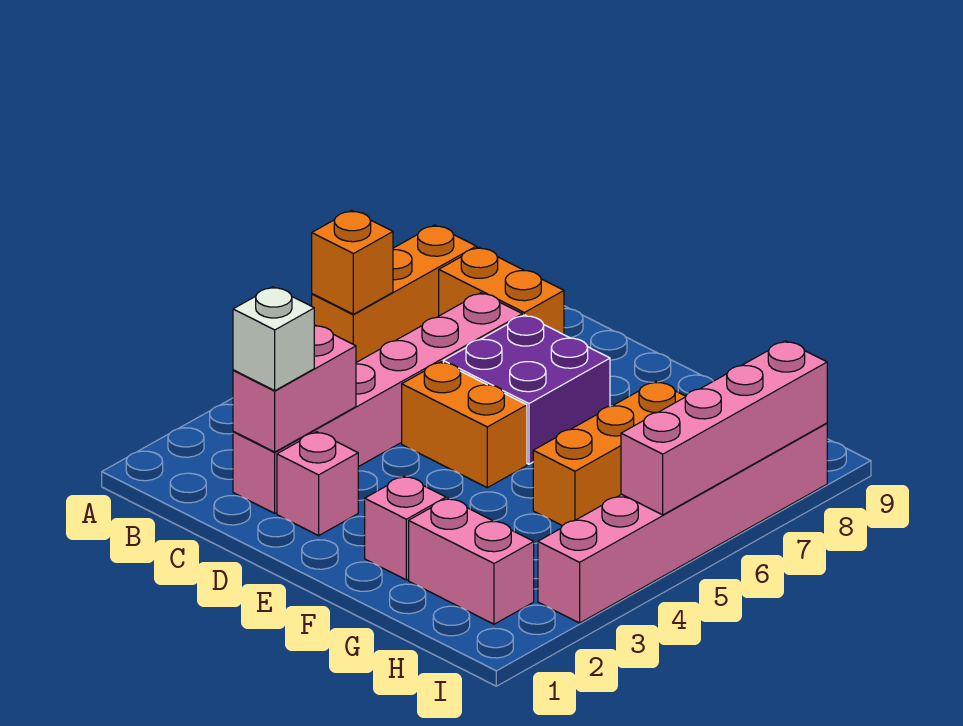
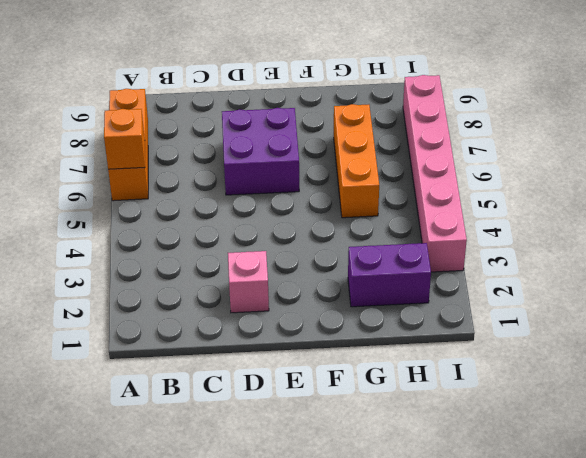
purple 1x2 brick [348,243,431,307] -> pink 1x2 brick [409,498,534,624]
none -> orange 1x2 brick [439,247,564,335]
none -> pink 1x6 brick [233,293,522,513]
none -> orange 1x2 brick [402,362,527,488]

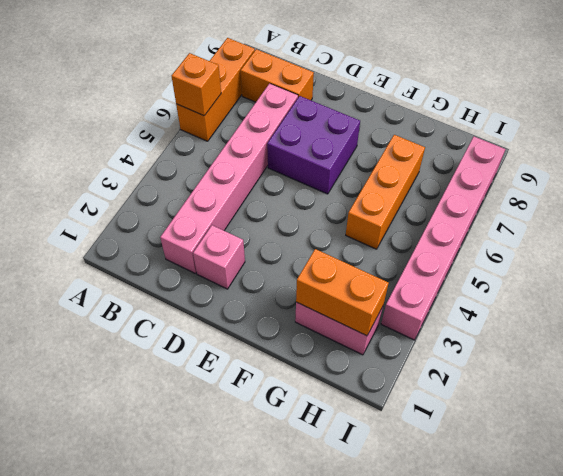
orange 1x2 brick [296,249,389,336] -> orange 1x2 brick moved to [402,362,527,488]
none -> pink 1x1 brick [365,476,446,580]
none -> pink 1x2 brick [233,325,356,452]
none -> pink 1x4 brick [621,341,827,515]

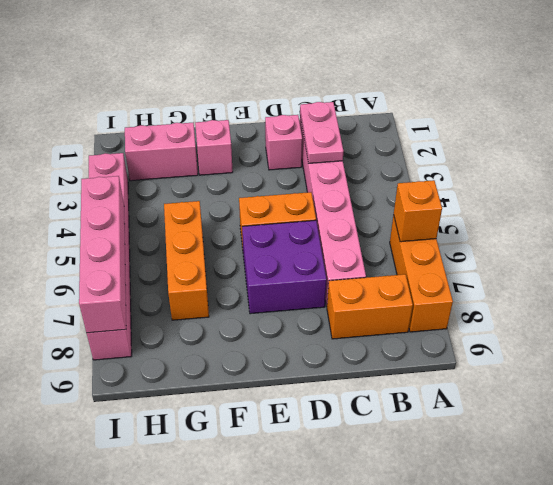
pink 1x2 plate [300,102,344,164] -> pink 1x2 brick [233,325,356,452]
none -> white 1x1 brick [233,287,314,391]

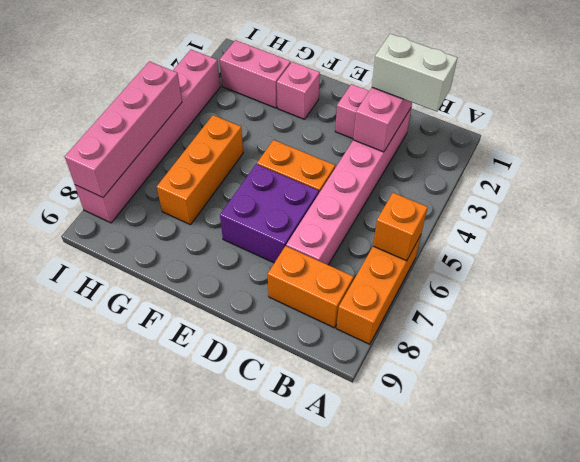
white 1x2 brick [372,34,457,112] -> white 1x1 brick [233,287,314,391]

